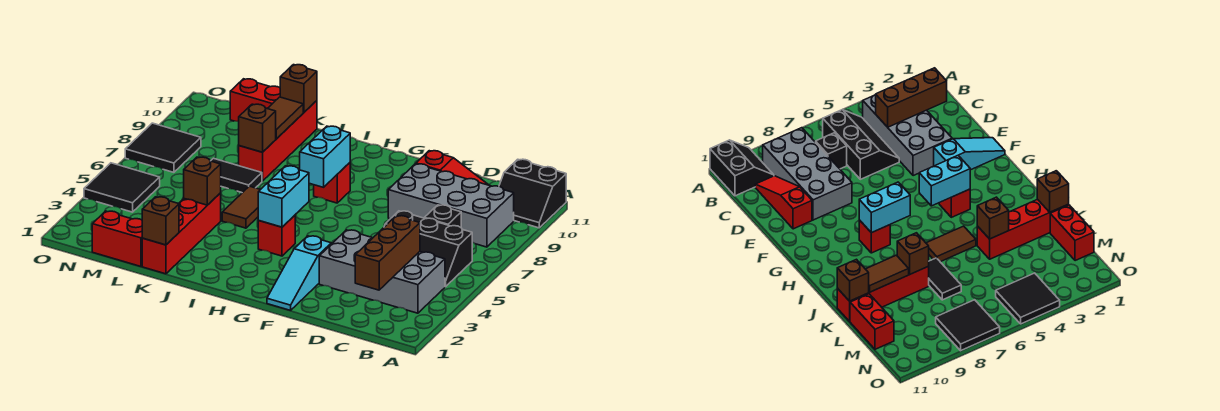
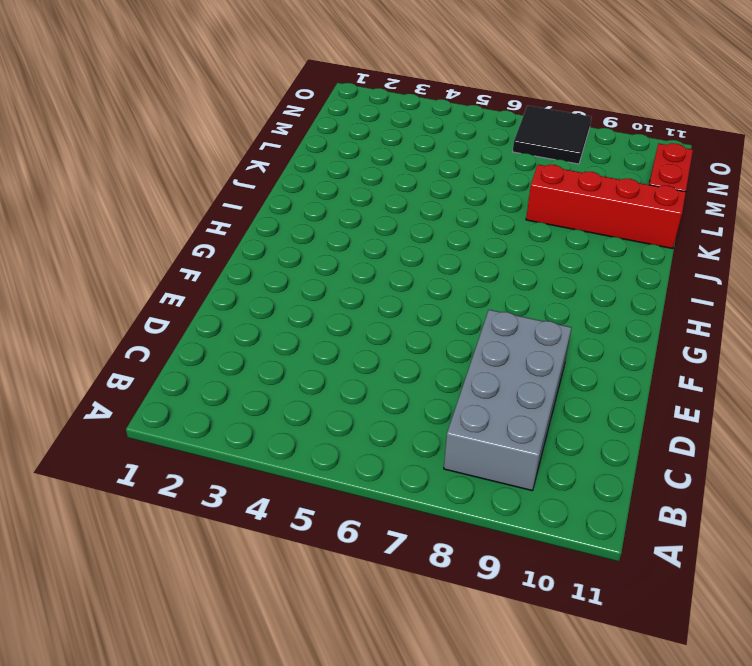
none -> black 2x2 slope [499,159,566,228]
none -> grey 2x4 brick [319,230,445,313]
none -> black 2x3 slope [384,211,472,287]

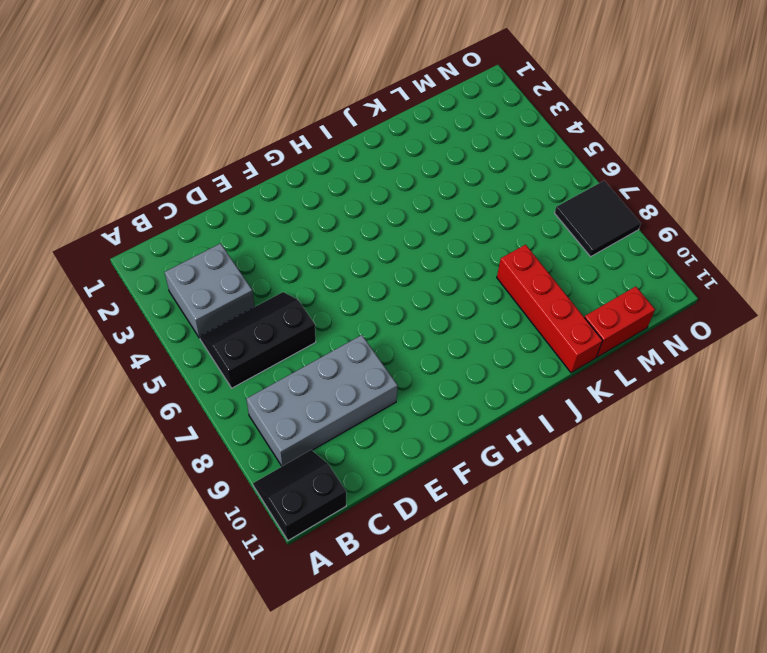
grey 2x2 brick [165,243,254,338] -> grey 2x4 brick [319,230,445,313]
none -> black 1x1 brick [425,205,461,227]
none -> red 1x3 slope [416,151,488,185]
none -> cyan 1x3 slope [267,236,331,310]

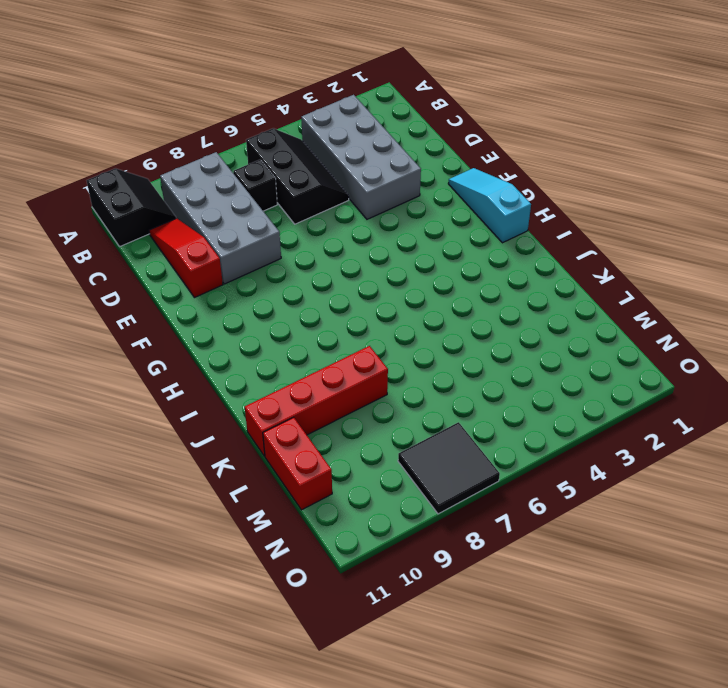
cyan 1x3 slope [448,168,531,243] -> cyan 1x3 slope turned to [267,236,331,310]
none -> red 1x1 brick [258,215,295,256]
none -> red 1x1 brick [314,163,350,203]
none -> brown 1x2 tile [222,186,261,228]

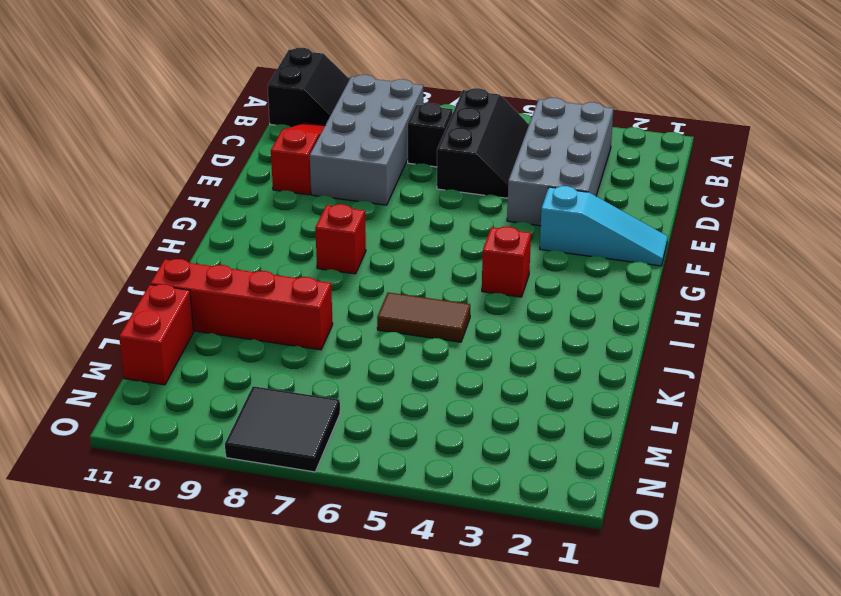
none -> red 1x4 brick [142,193,221,274]
none -> black 1x2 tile [211,158,262,193]
none -> red 1x2 brick [92,211,142,266]

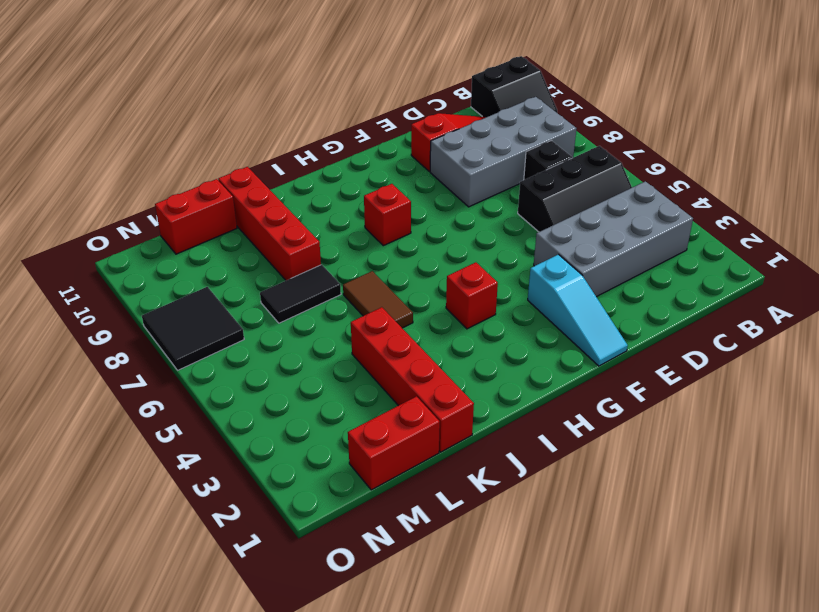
none -> black 2x2 tile [84,163,160,212]
none -> brown 1x3 brick [355,216,420,290]
none -> cyan 1x2 brick [258,166,309,227]

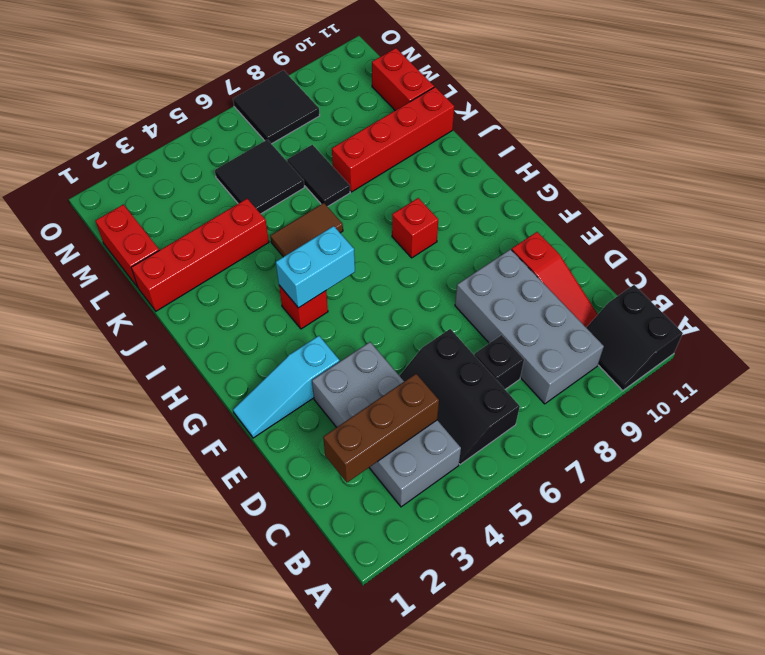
black 2x2 tile [215,140,304,214] -> black 2x2 tile moved to [84,163,160,212]
none -> cyan 1x2 brick [300,126,350,187]
none -> brown 1x1 brick [142,197,179,245]
none -> brown 1x1 brick [184,157,221,205]

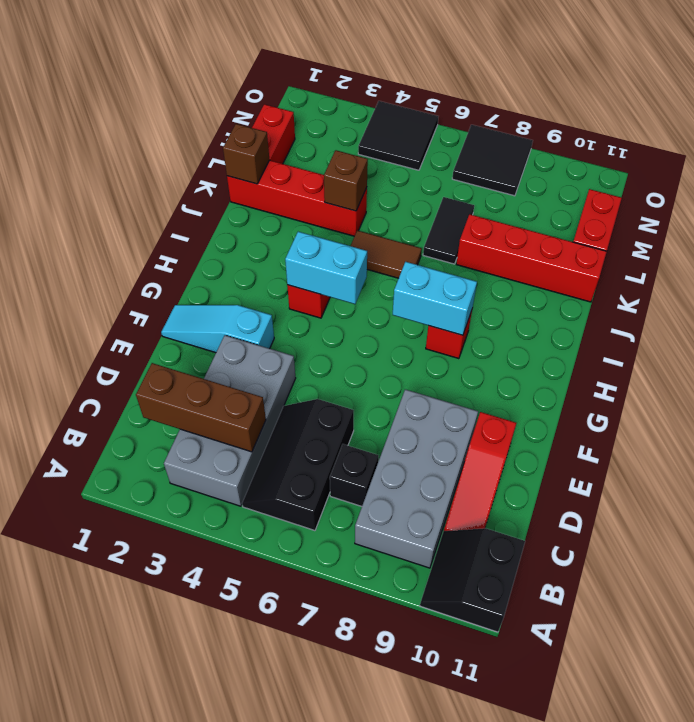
none -> brown 1x1 brick [239,104,276,152]
none -> brown 1x2 tile [267,97,303,139]
none -> brown 1x1 brick [280,65,317,113]

